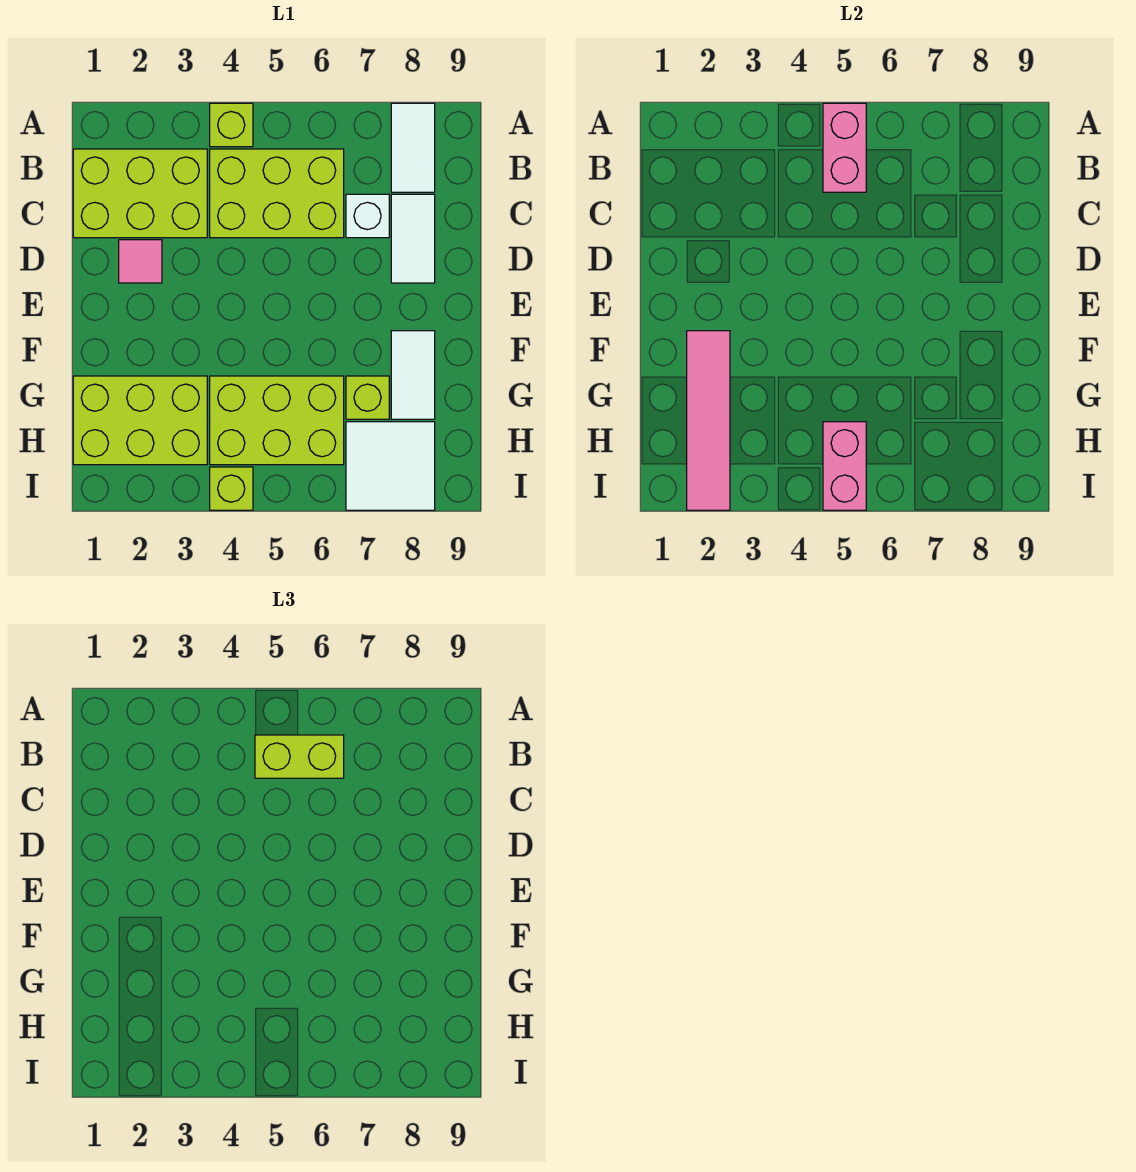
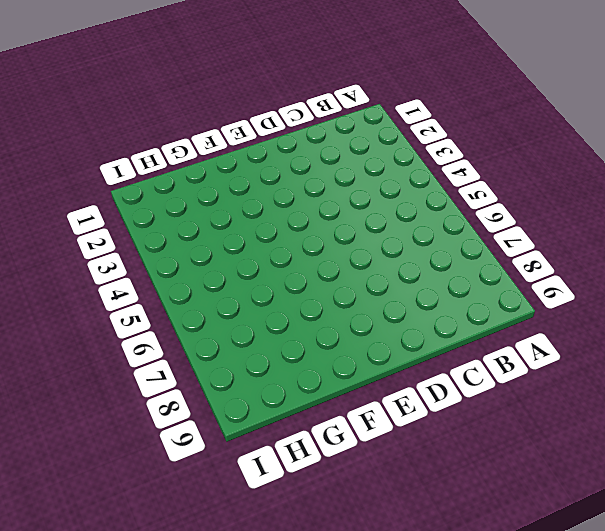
none -> lime 1x1 brick [210,103,253,147]
none -> white 1x2 tile [391,103,435,192]
none -> lime 2x3 brick [73,149,207,238]

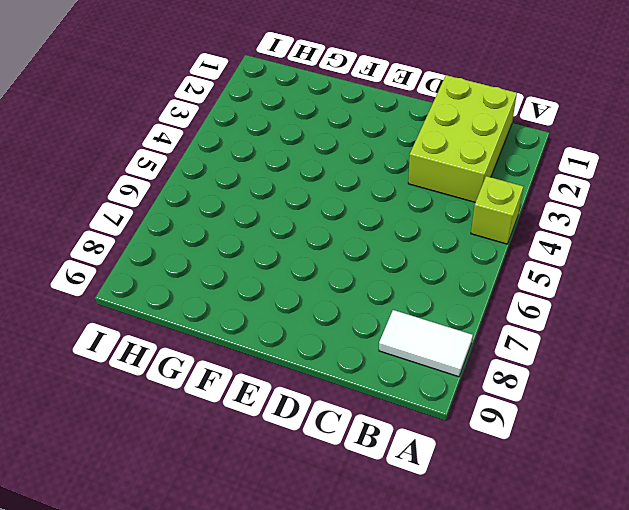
none -> lime 2x3 brick [210,149,344,238]
none -> white 1x1 brick [346,194,389,238]
none -> white 1x2 tile [391,194,435,283]

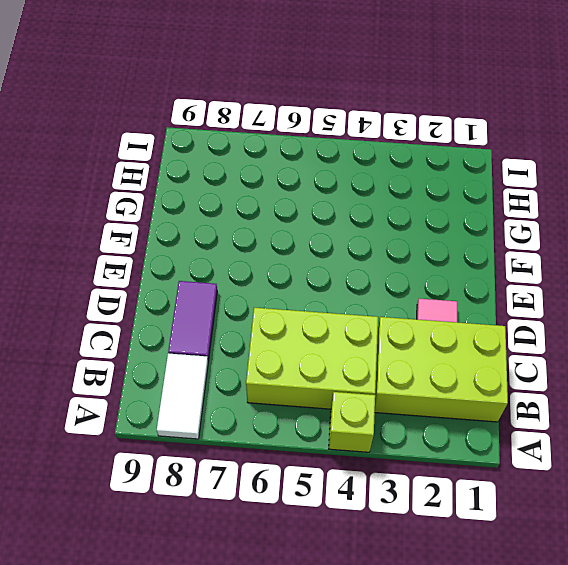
purple 1x2 tile [168,281,217,361] -> white 1x2 tile [391,194,435,283]
none -> white 1x1 brick [346,194,389,238]
none -> white 1x2 tile [391,331,435,419]
none -> lime 2x3 brick [73,376,207,465]

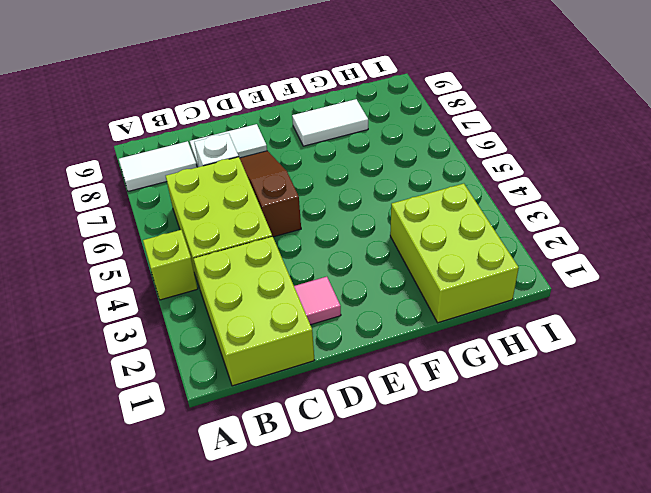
brown 1x3 slope [240,151,301,237] -> none
none -> lime 2x3 brick [210,376,344,465]
none -> lime 1x1 brick [346,376,389,419]
none -> white 2x2 tile [346,422,435,510]

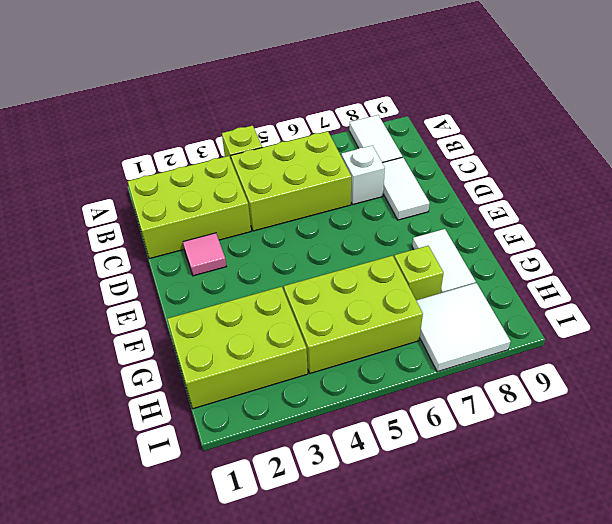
none -> lime 1x1 brick [210,467,253,510]
none -> pink 1x2 brick [823,103,866,192]
none -> pink 1x4 tile [687,331,730,510]

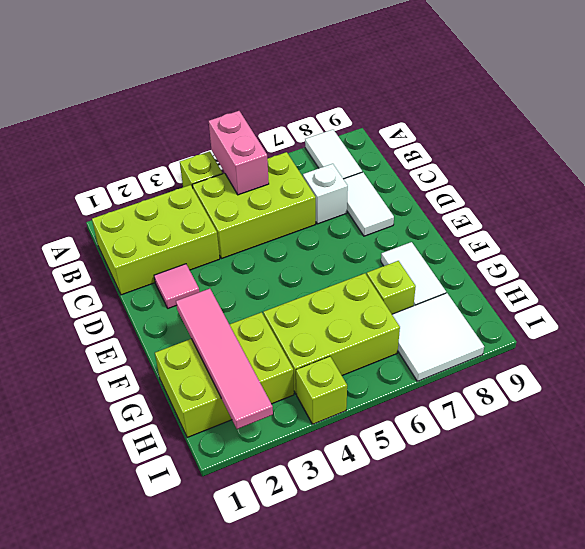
none -> pink 1x2 brick [823,422,866,510]
none -> lime 1x2 brick [255,735,344,778]

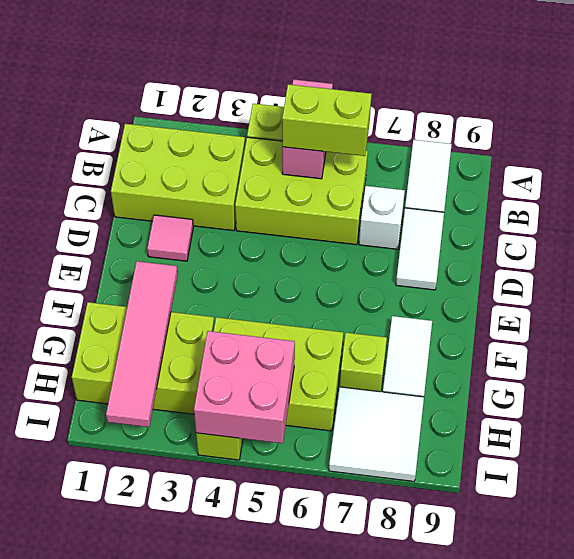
pink 2x2 brick [194,331,295,443] -> pink 1x2 brick [823,422,866,510]

